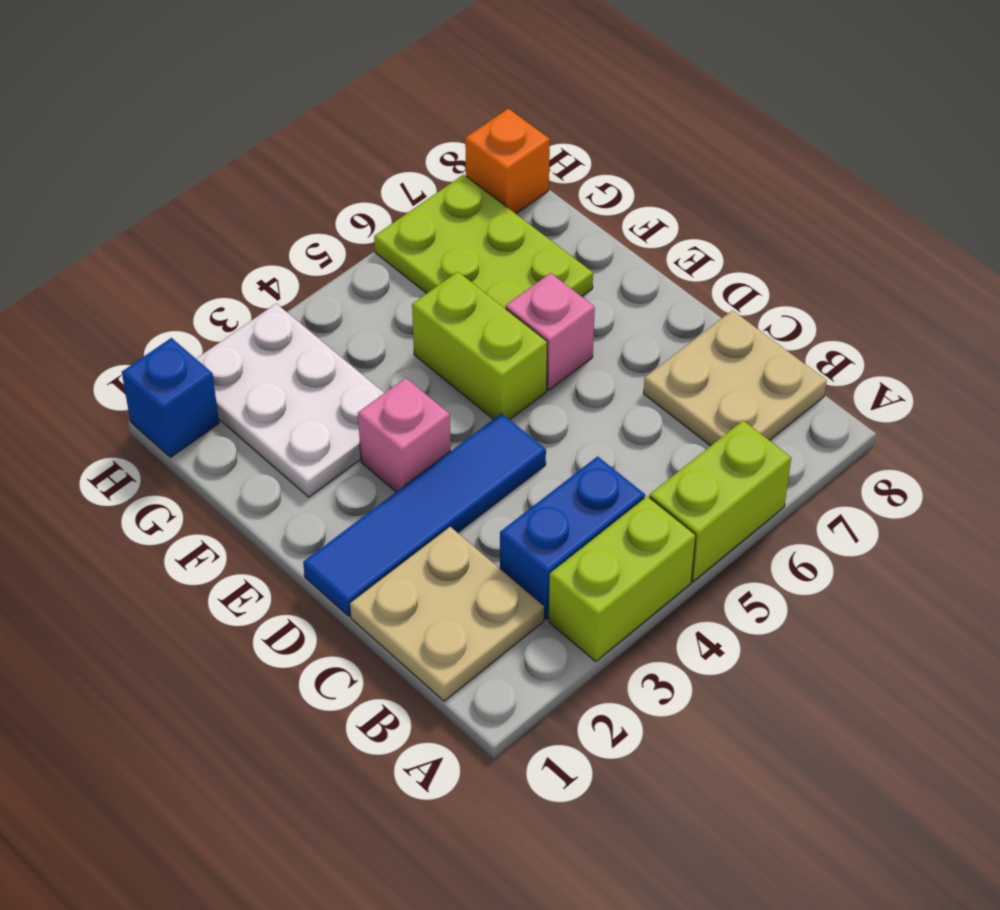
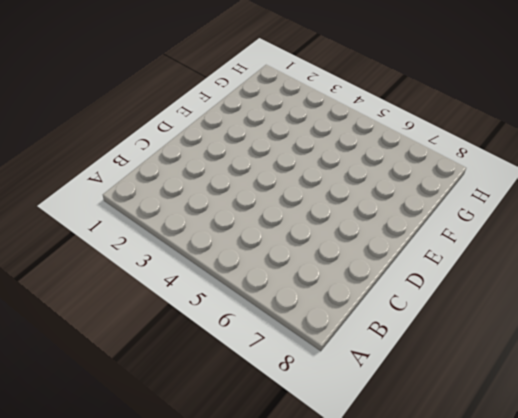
none -> lime 1x2 brick [549,496,696,661]
none -> lime 1x2 brick [649,421,791,581]
none -> tan 2x2 plate [350,527,544,701]

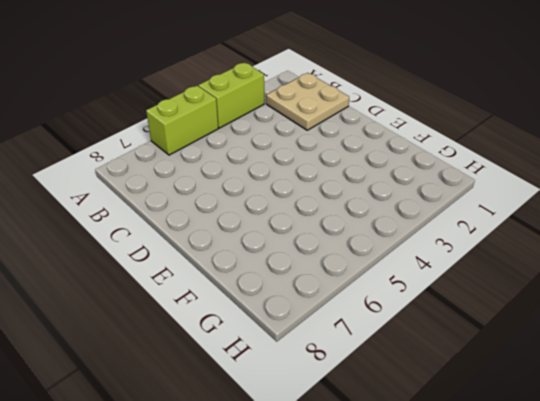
none -> blue 1x2 brick [500,456,645,619]
none -> tan 2x2 plate [643,310,827,446]
none -> blue 1x4 tile [303,413,546,616]

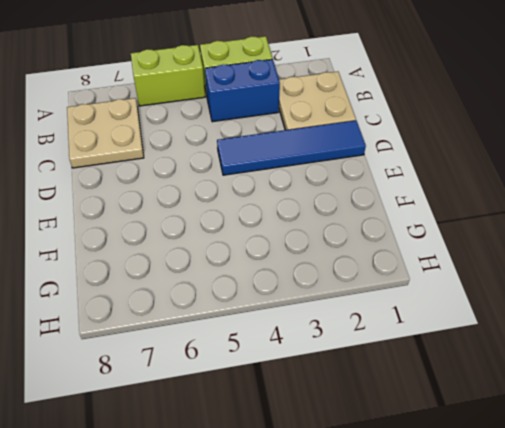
none -> pink 1x1 brick [358,378,451,492]
none -> lime 1x2 brick [412,272,548,420]
none -> pink 1x1 brick [506,273,595,390]

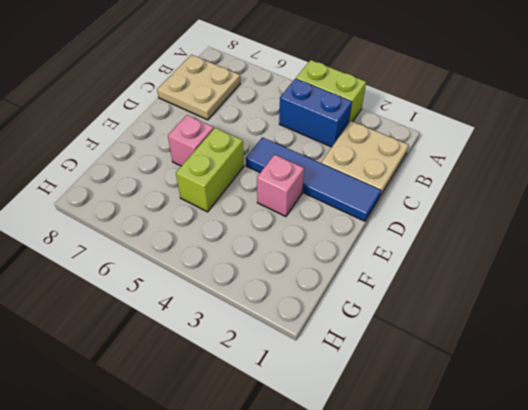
none -> lime 1x2 brick [649,421,791,581]
none -> white 2x3 plate [196,304,384,497]
none -> lime 2x3 plate [374,174,593,309]

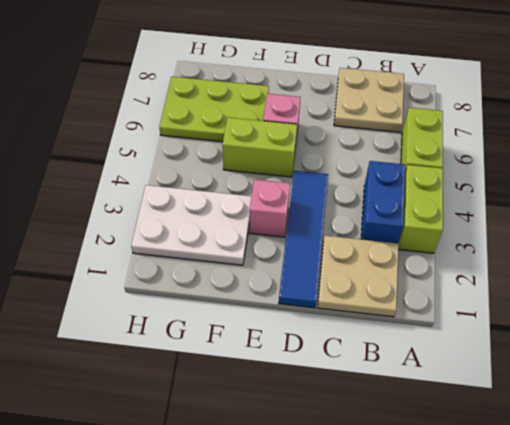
none -> blue 1x1 brick [122,338,219,457]
none -> orange 1x1 brick [465,109,550,214]

